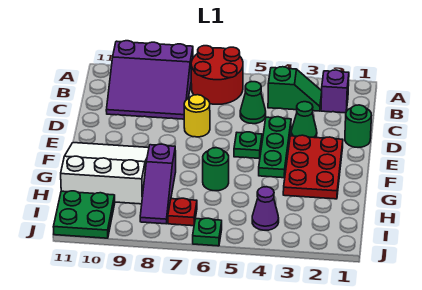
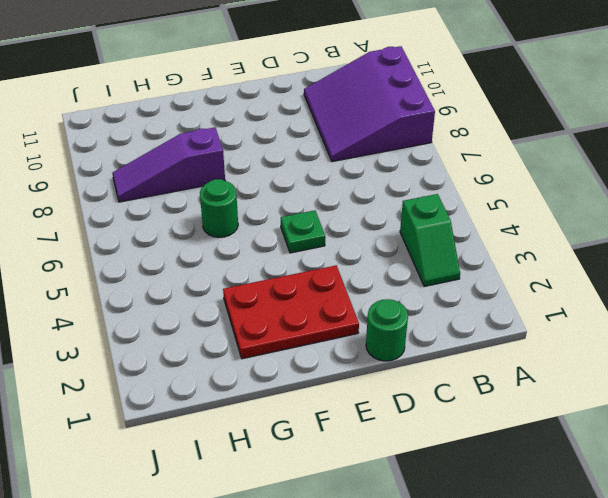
none -> red 2x2 round brick [191,46,243,104]
none -> purple 1x1 brick [321,70,349,113]
none -> green 1x1 cone [240,82,266,124]

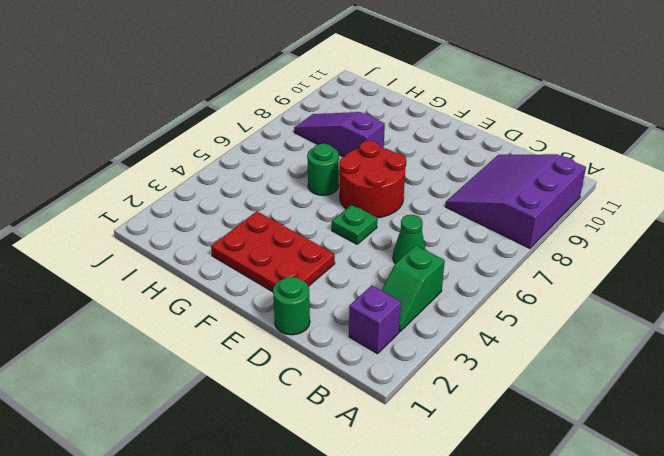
red 2x2 round brick [339,141,406,218] -> red 2x2 round brick moved to [191,46,243,104]
none -> green 1x1 cone [291,102,317,138]
none -> green 1x3 plate [259,117,291,178]
none -> yellow 1x1 round brick [184,95,210,137]

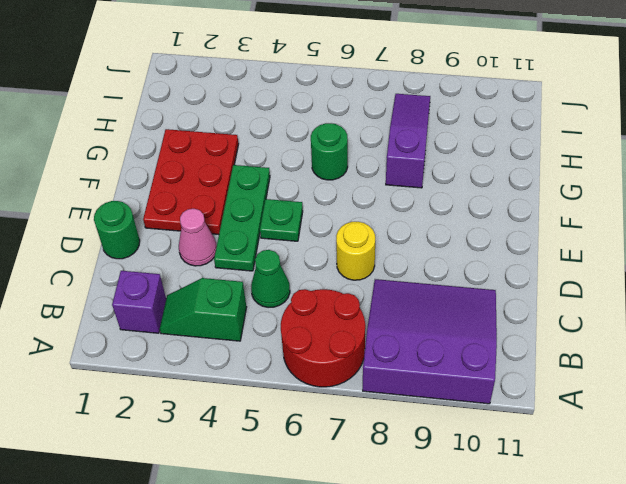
pink 1x1 cone [179,209,217,266] -> green 1x1 cone [291,102,317,138]
none -> white 3x3 slope [61,143,149,204]
none -> purple 1x1 cone [252,187,279,230]
none -> red 1x1 plate [168,198,197,226]

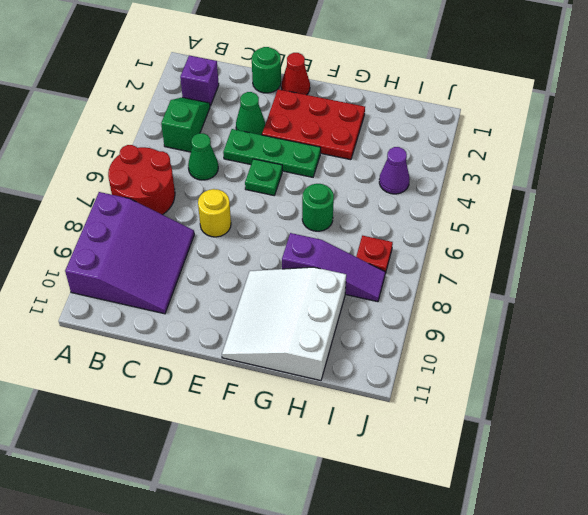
red 1x1 cone [281,53,310,95] -> none
none -> green 2x2 plate [54,191,115,238]
none -> green 1x1 plate [193,218,222,246]

